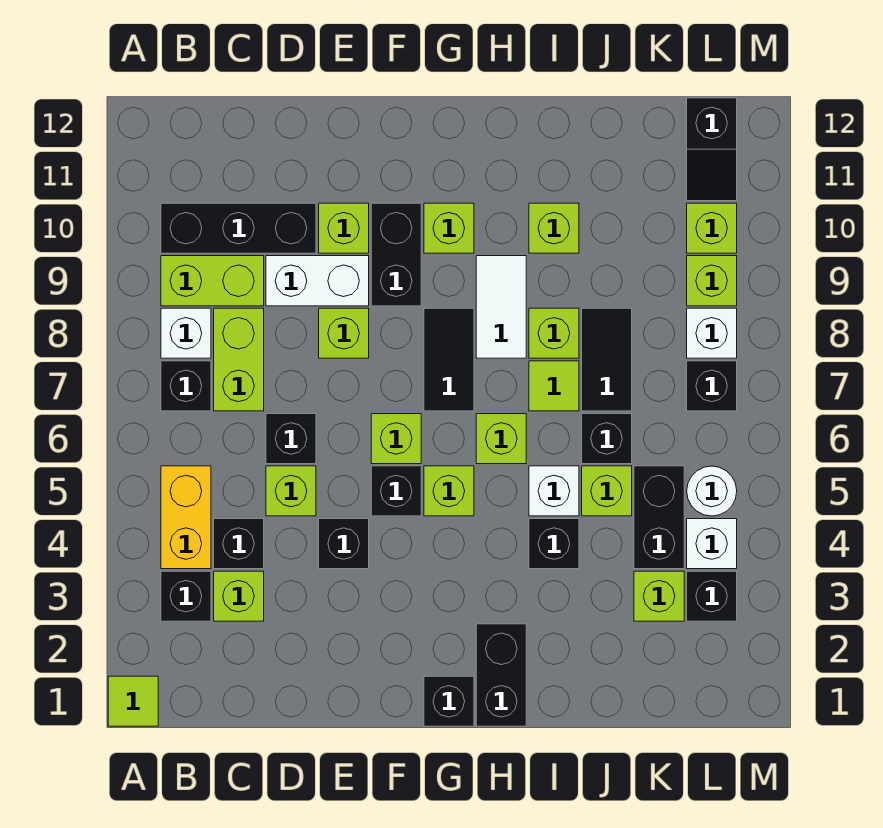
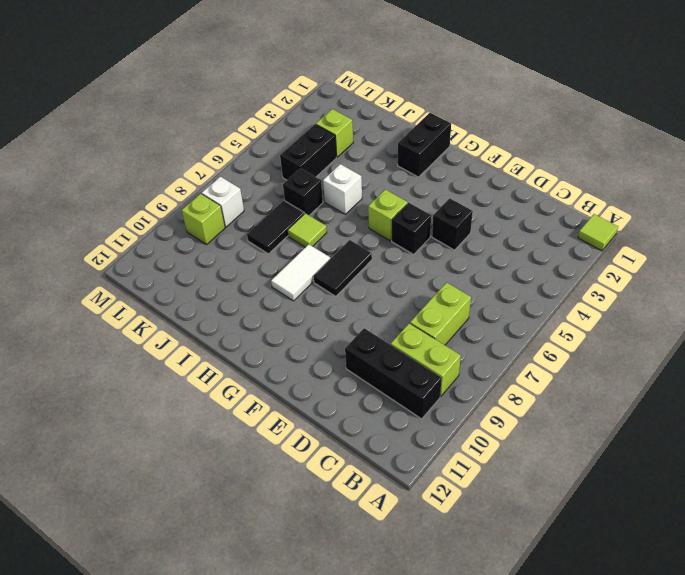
none -> black 1x1 brick [161,571,211,621]
none -> yellow 1x2 brick [161,466,211,569]
none -> black 1x1 brick [161,361,211,411]
none -> white 1x1 brick [161,308,211,358]

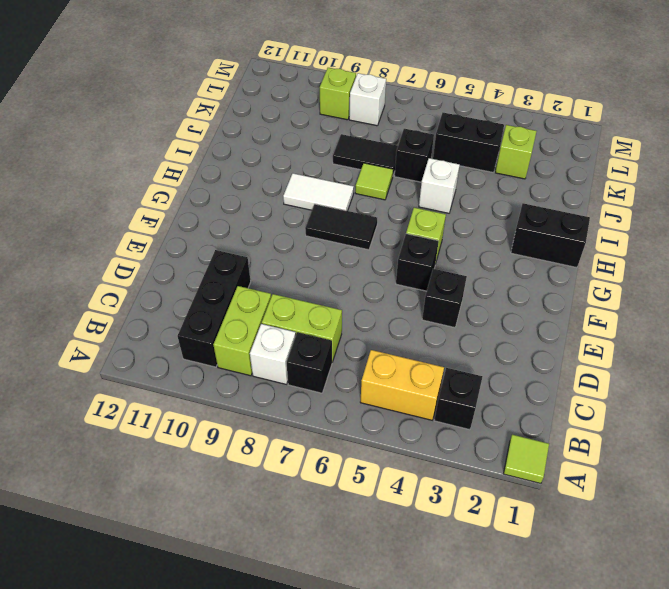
none -> lime 1x1 brick [214,571,264,621]
none -> black 1x1 brick [214,519,264,569]
none -> lime 1x1 brick [266,466,316,516]
none -> black 1x1 brick [266,414,316,464]

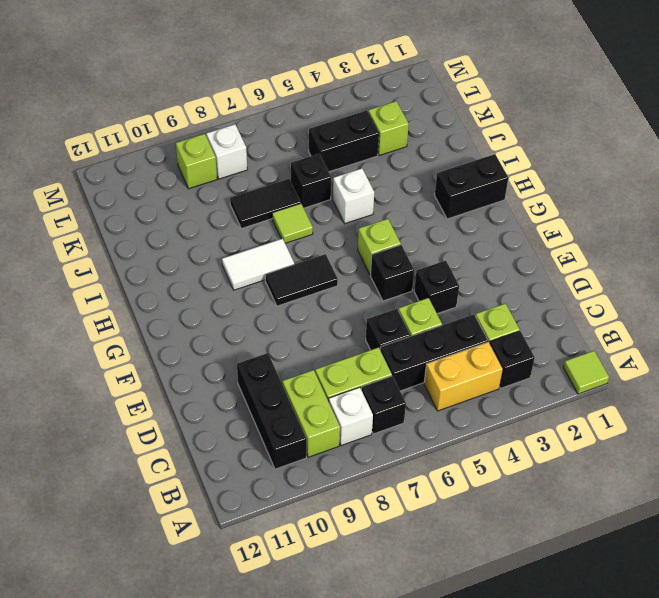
black 1x3 brick [380,315,488,391] -> black 1x1 brick [214,519,264,569]
none -> white 1x2 brick [266,256,369,306]
none -> lime 1x1 brick [319,308,369,358]
none -> lime 1x1 brick [319,203,369,253]
none -> lime 1x1 brick [371,414,421,464]

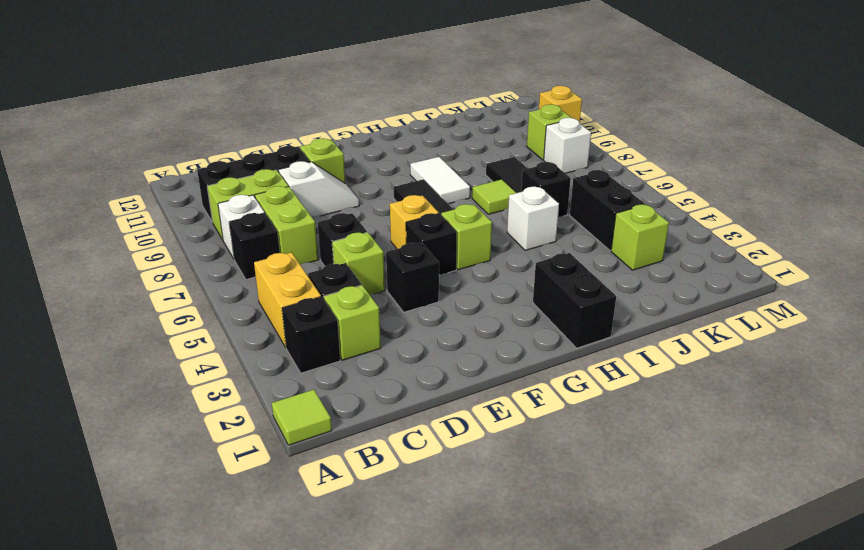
white 1x2 slope [278,161,359,217] -> white 1x2 brick [266,256,369,306]
yellow 1x1 brick [390,195,439,249] -> lime 1x1 brick [371,414,421,464]
yellow 1x1 brick [539,86,582,123] -> none
none -> lime 1x1 brick [319,308,369,358]
none -> black 1x2 brick [371,203,421,306]
none -> black 1x1 brick [424,676,474,726]
none -> lime 1x1 brick [424,203,474,253]

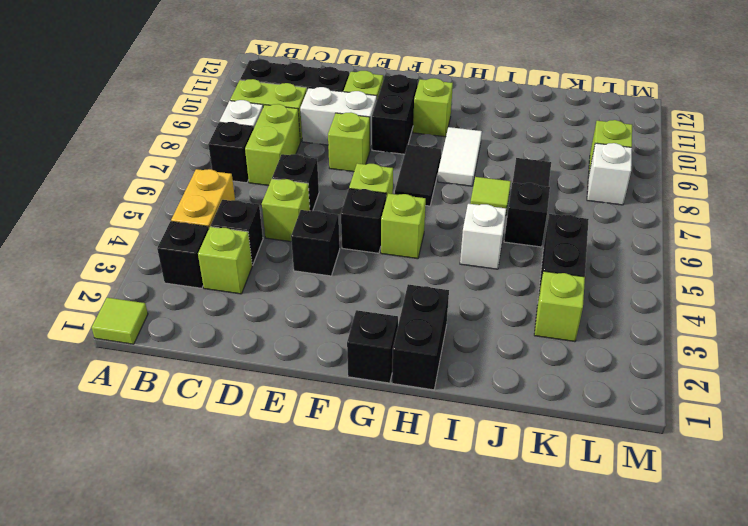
none -> lime 1x1 brick [476,414,526,464]
none -> black 1x1 brick [529,519,579,569]
none -> lime 1x1 brick [529,308,579,358]
none -> lime 1x1 brick [529,203,579,253]

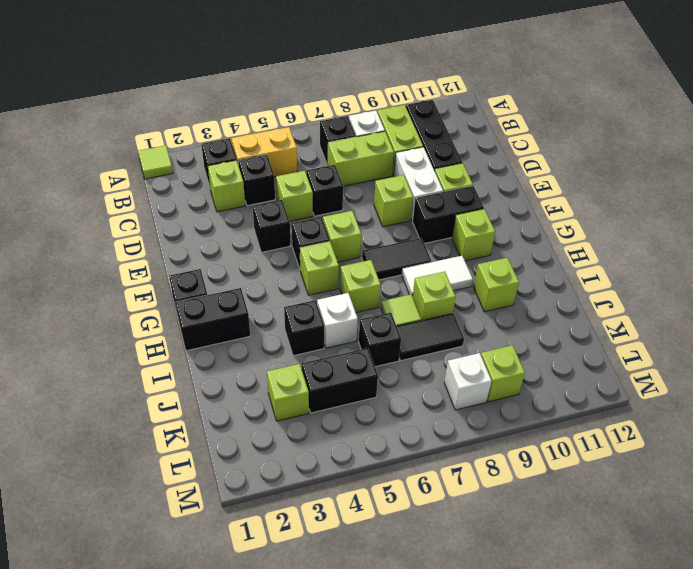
none -> lime 1x1 brick [582,466,632,516]
none -> black 1x1 brick [687,571,737,621]
none -> white 1x1 brick [687,519,737,569]
none -> white 1x1 round brick [687,466,737,516]

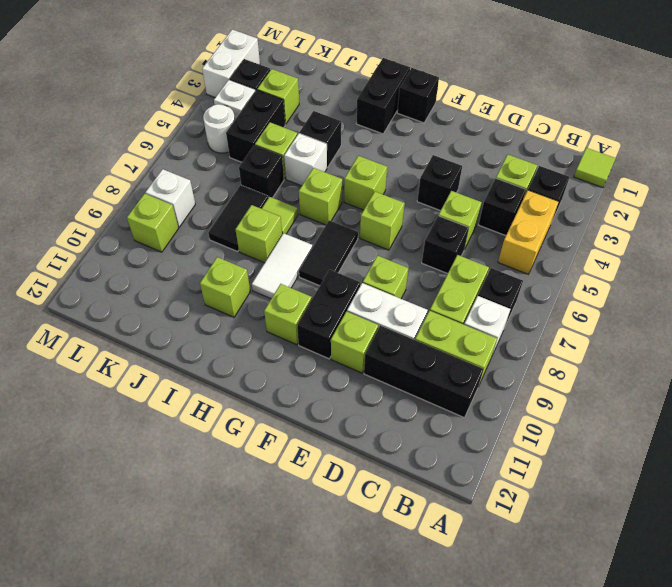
white 1x2 brick [202,30,260,97] -> none
none -> black 1x1 brick [371,466,421,516]
none -> black 1x1 brick [687,361,737,411]
none -> lime 1x1 brick [687,203,737,253]
none -> black 1x2 slope [687,98,737,201]

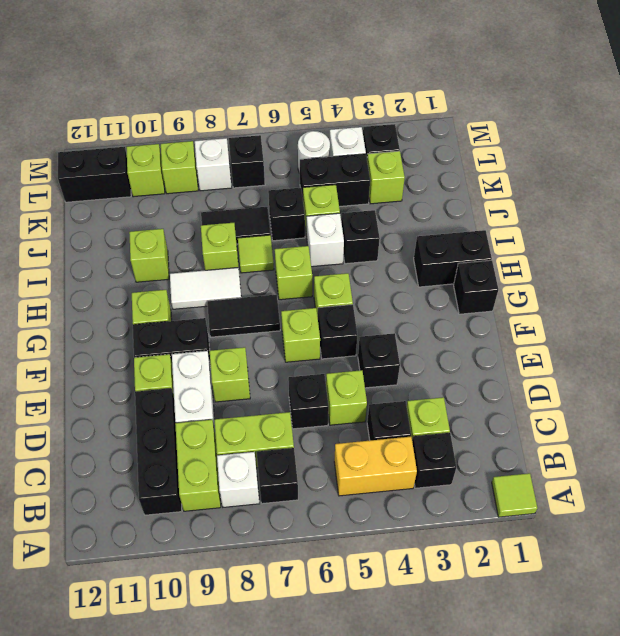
black 1x2 brick [58,147,131,202] -> black 1x2 slope [687,98,737,201]

